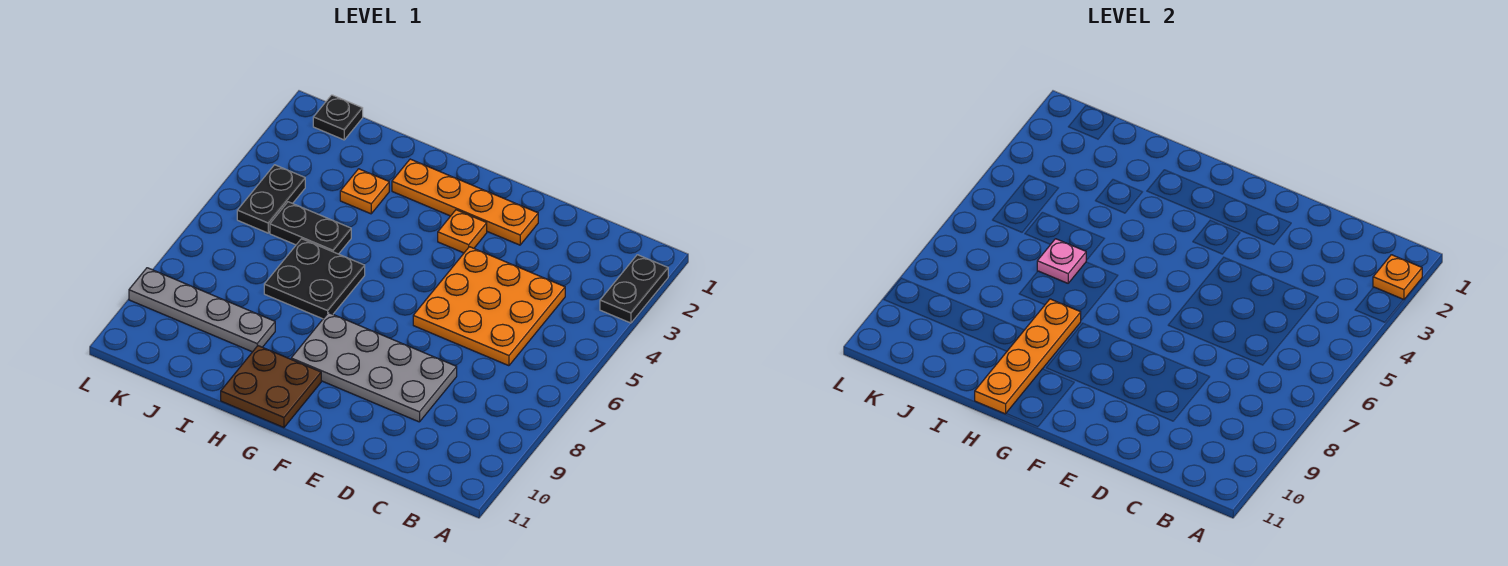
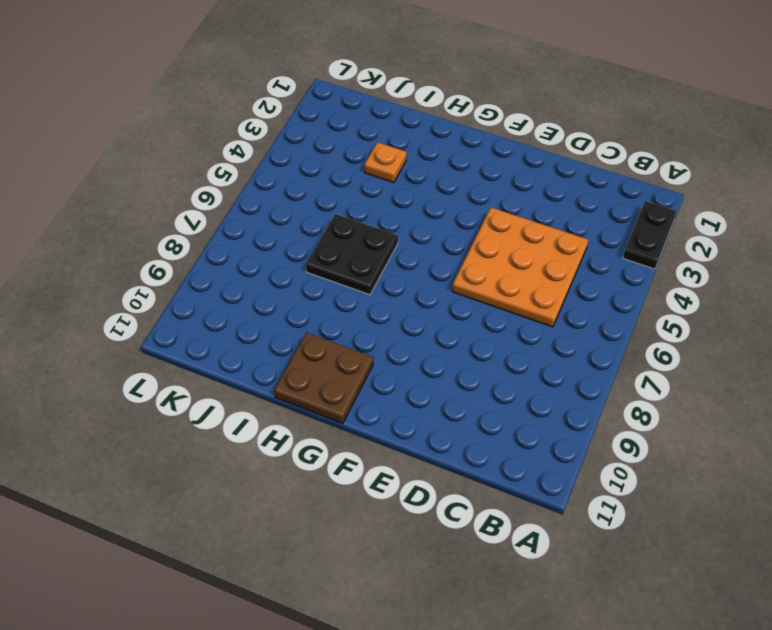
none -> grey 2x4 plate [291,313,457,422]
none -> orange 1x4 plate [392,159,538,245]
none -> orange 1x1 plate [438,210,487,253]

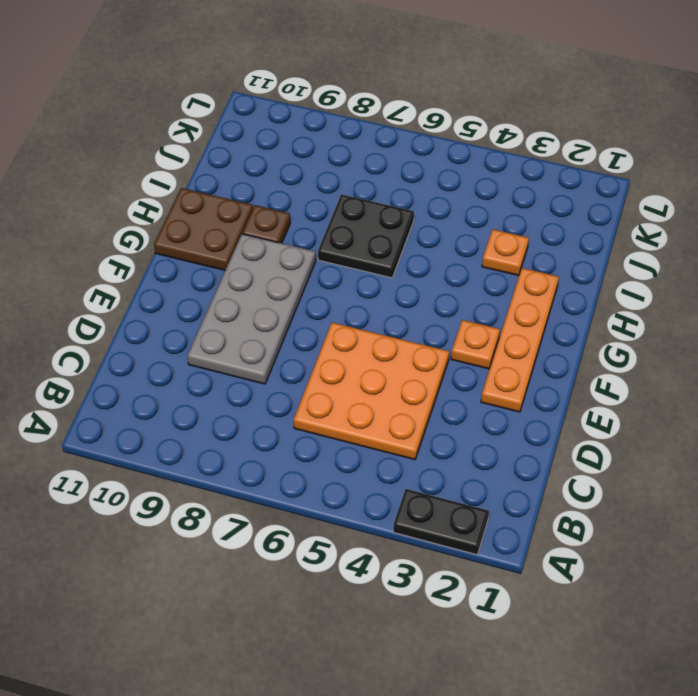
brown 1x1 plate [242,205,290,243] -> none
none -> black 1x2 plate [270,202,351,254]
none -> grey 1x4 plate [129,268,275,352]
none -> black 1x1 plate [313,95,363,140]

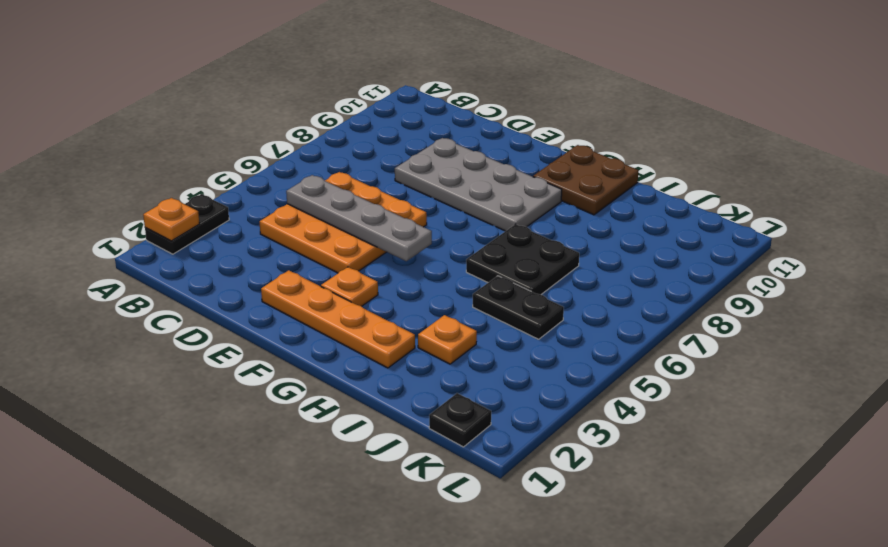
grey 1x4 plate [286,175,432,261] -> grey 1x4 plate moved to [129,268,275,352]
none -> black 1x2 plate [237,165,305,233]
none -> orange 1x4 plate [975,299,1081,414]
none -> pink 1x1 plate [1037,239,1086,283]

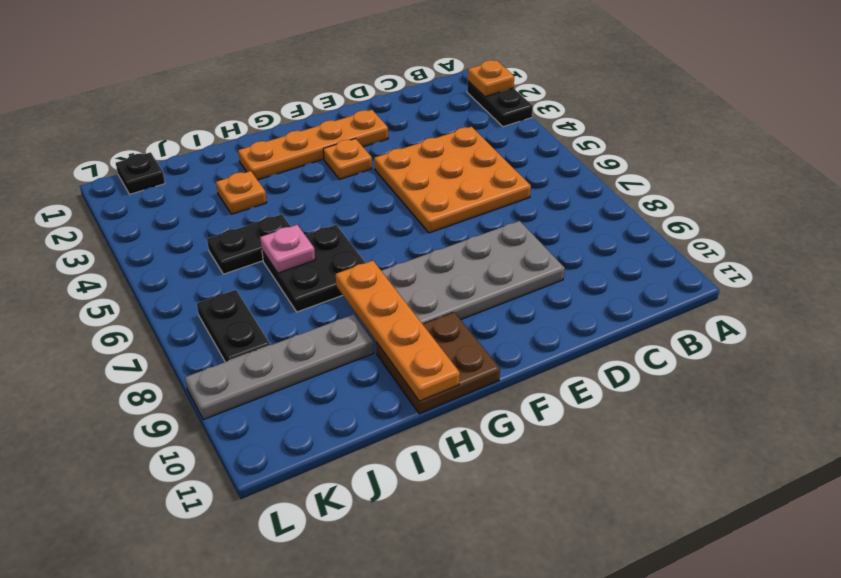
black 1x2 plate [197,290,270,362] -> black 1x2 plate moved to [237,165,305,233]

